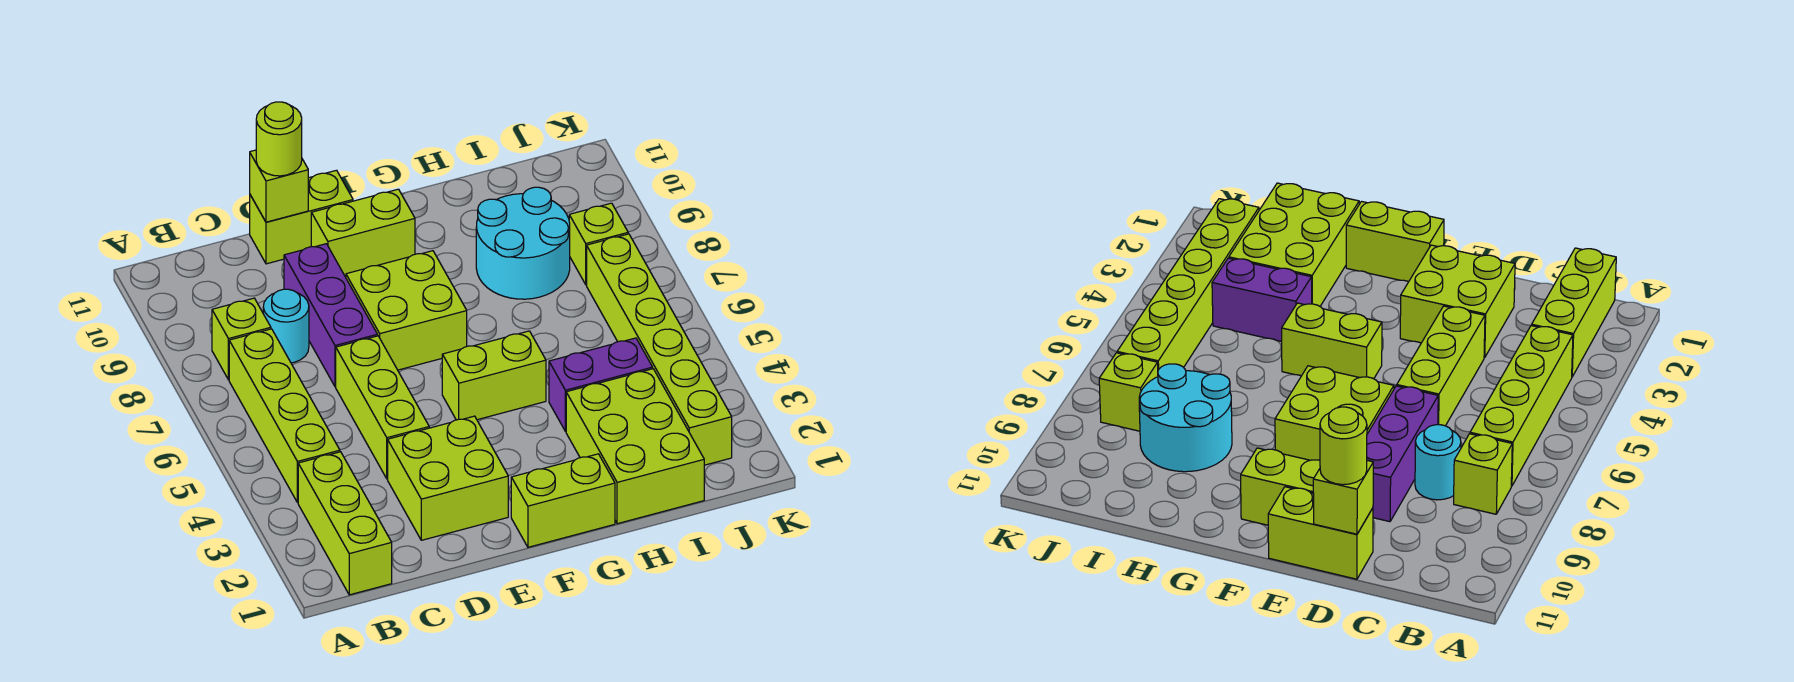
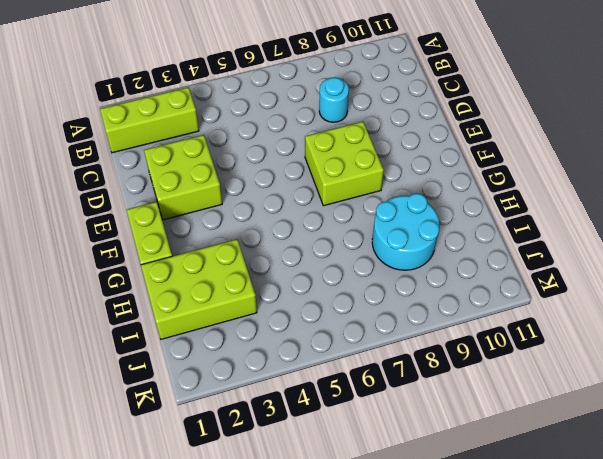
none -> lime 1x4 brick [229,329,340,503]
none -> lime 1x1 brick [212,298,271,380]
none -> lime 1x3 brick [336,336,429,479]

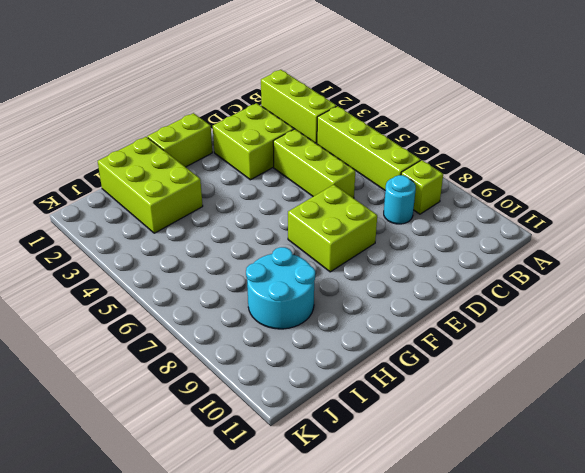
none -> purple 1x3 brick [284,244,378,387]
none -> lime 1x2 brick [250,170,353,264]
none -> lime 1x2 brick [311,189,415,277]

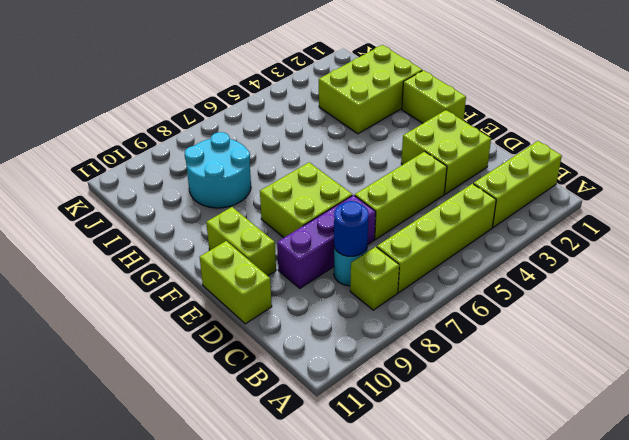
blue 1x1 round brick [334,201,369,256] -> none
none -> lime 1x2 brick [442,331,546,420]
none -> purple 1x2 brick [549,338,653,431]
none -> lime 1x6 brick [587,234,732,465]

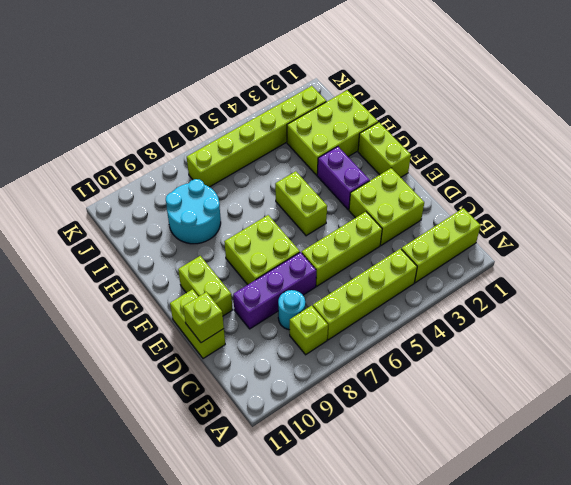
purple 1x2 brick [317,147,370,210] -> purple 1x2 brick moved to [549,338,653,431]
none -> lime 1x1 brick [569,203,628,285]
none -> lime 1x1 round brick [256,102,302,176]

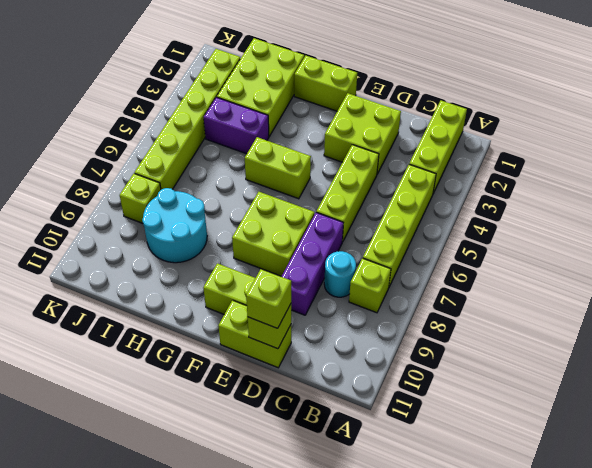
lime 1x1 brick [246,269,291,328] -> lime 1x1 round brick [256,102,302,176]

